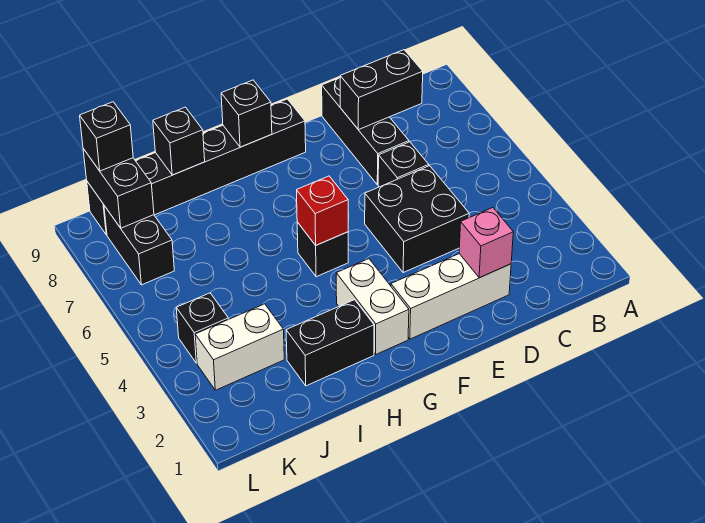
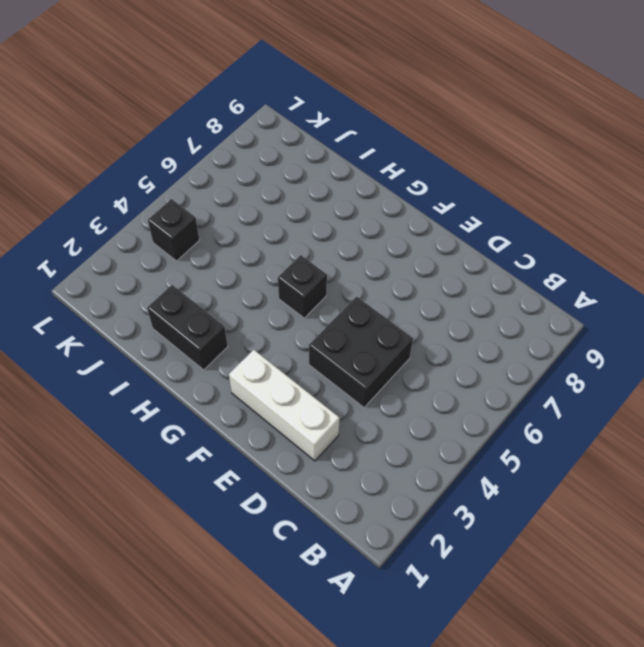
none -> black 1x1 brick [378,142,429,187]
none -> black 1x3 brick [322,78,409,185]
none -> black 1x6 brick [87,99,306,235]

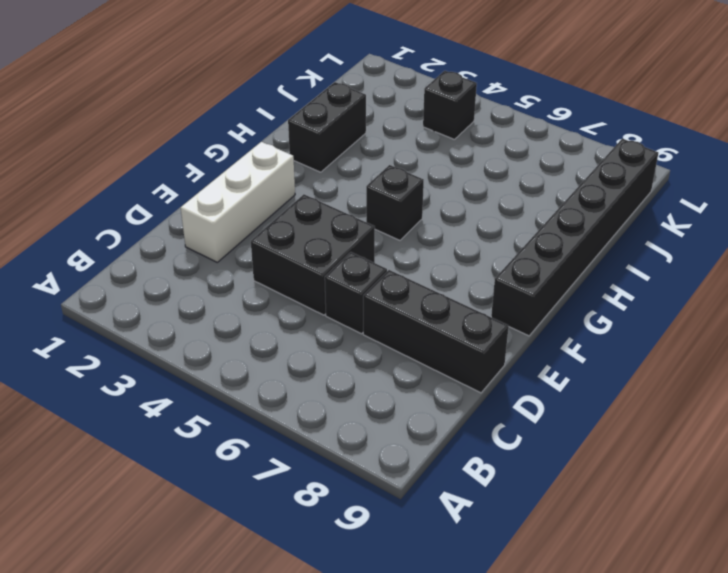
none -> white 1x2 brick [336,259,409,354]
none -> white 1x2 brick [195,304,284,390]
none -> black 1x2 brick [104,206,174,285]

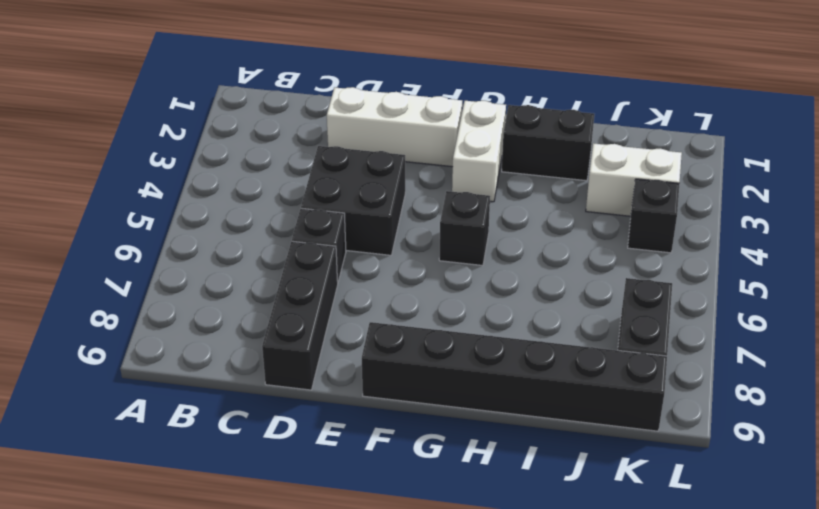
none -> black 1x2 brick [340,50,423,130]
none -> pink 1x1 brick [459,208,513,278]
none -> red 1x1 brick [297,176,348,245]

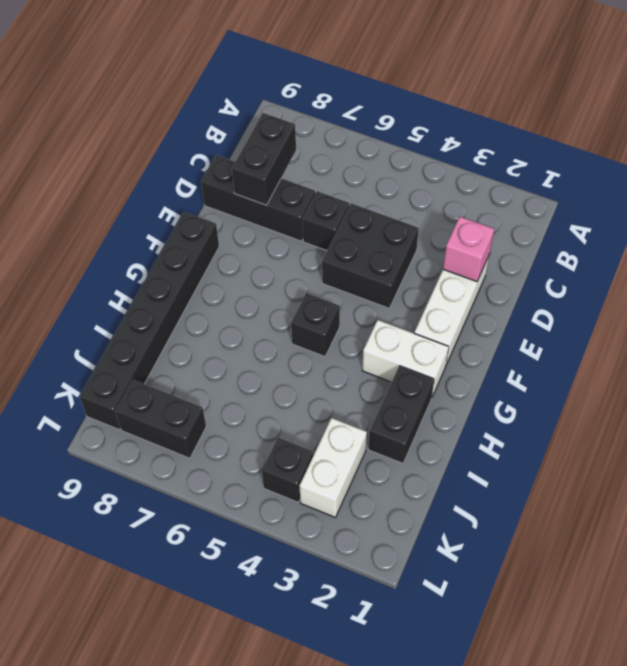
none -> red 1x1 brick [297,176,348,245]
none -> black 1x1 brick [221,80,272,147]
none -> black 1x1 brick [153,107,205,175]

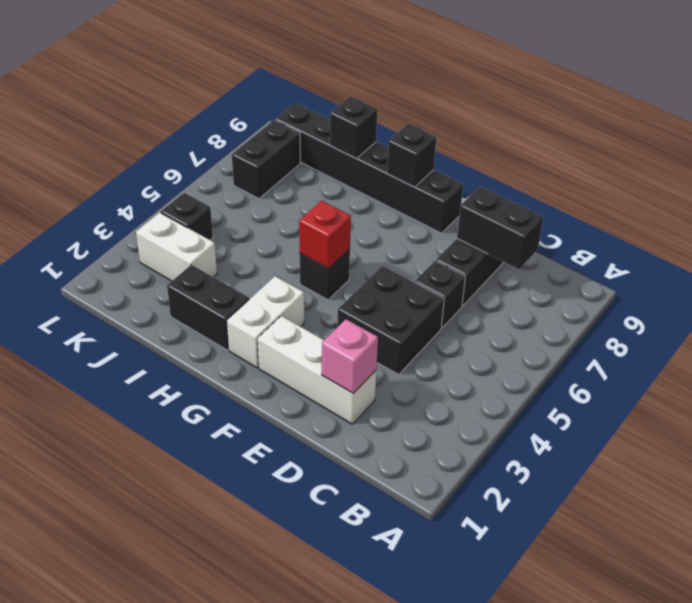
none -> black 1x2 brick [83,149,154,228]
none -> black 1x1 brick [80,102,133,171]

